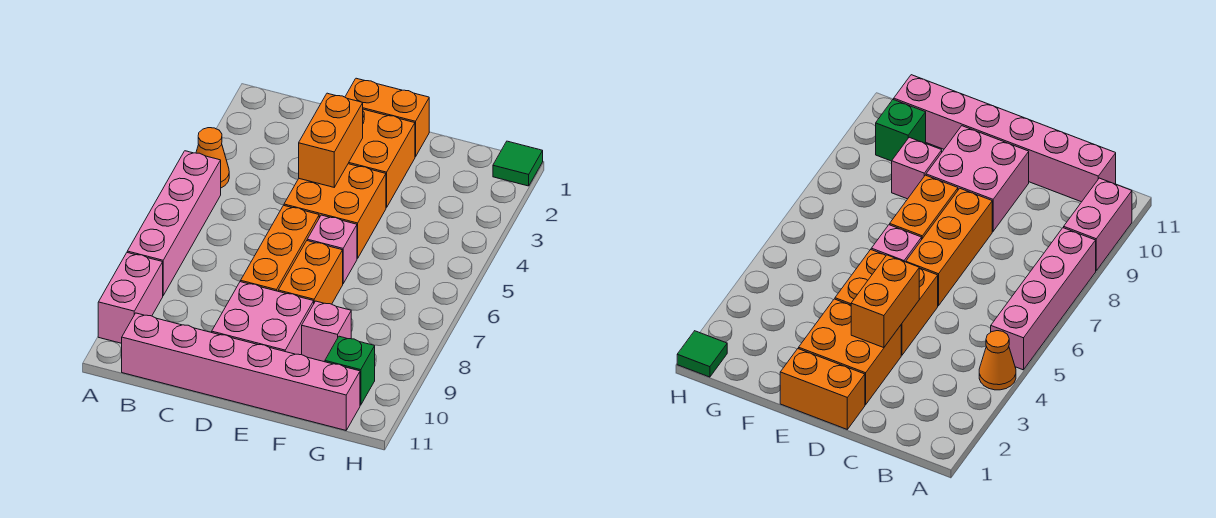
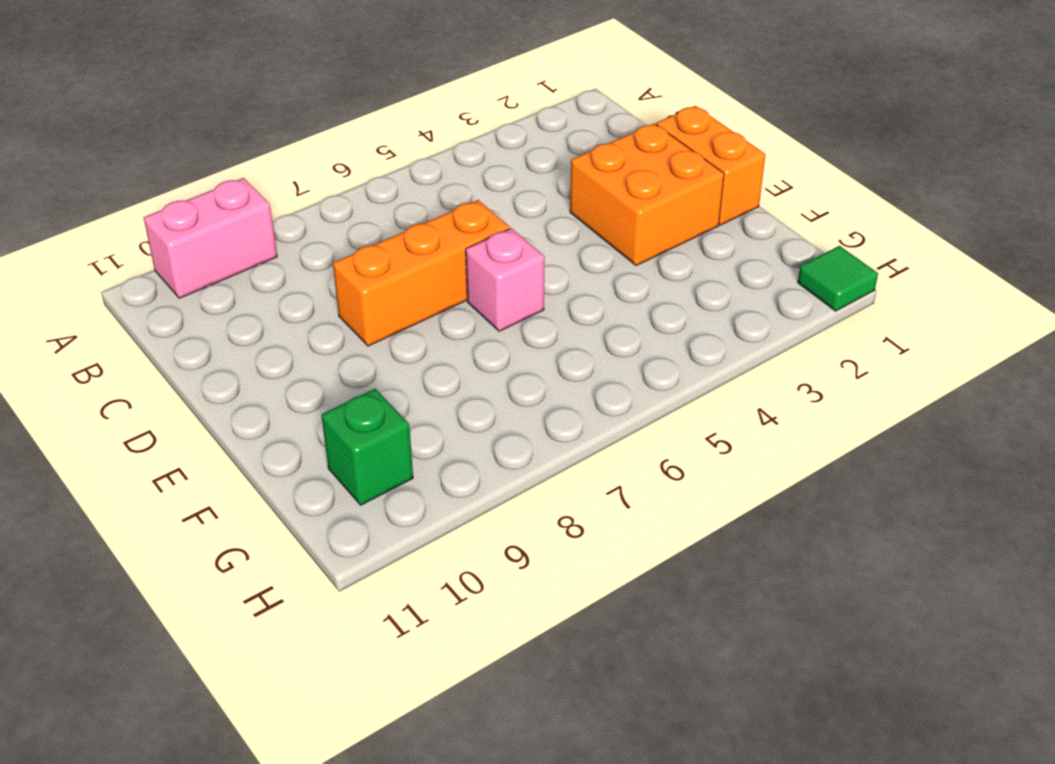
none -> orange 1x1 cone [196,128,229,188]
none -> pink 1x4 brick [127,151,221,295]
none -> pink 1x6 brick [122,313,360,430]

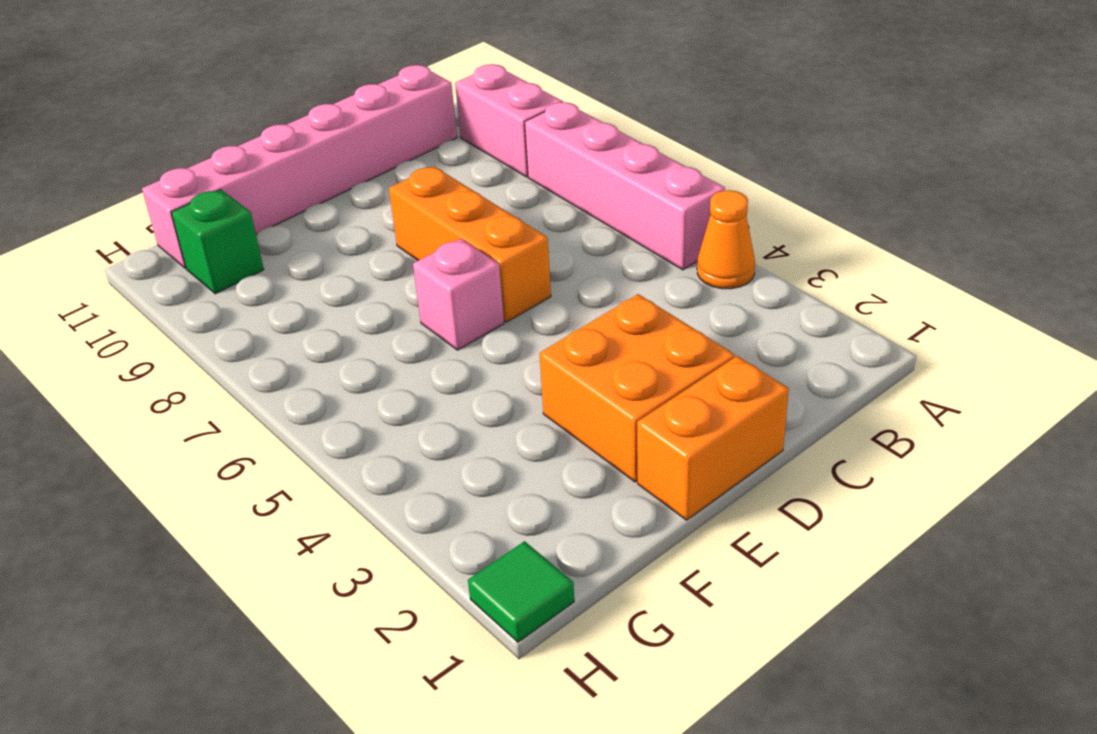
none -> orange 2x2 brick [284,164,386,258]
none -> pink 2x2 brick [212,282,314,355]
none -> orange 1x2 brick [278,241,343,304]

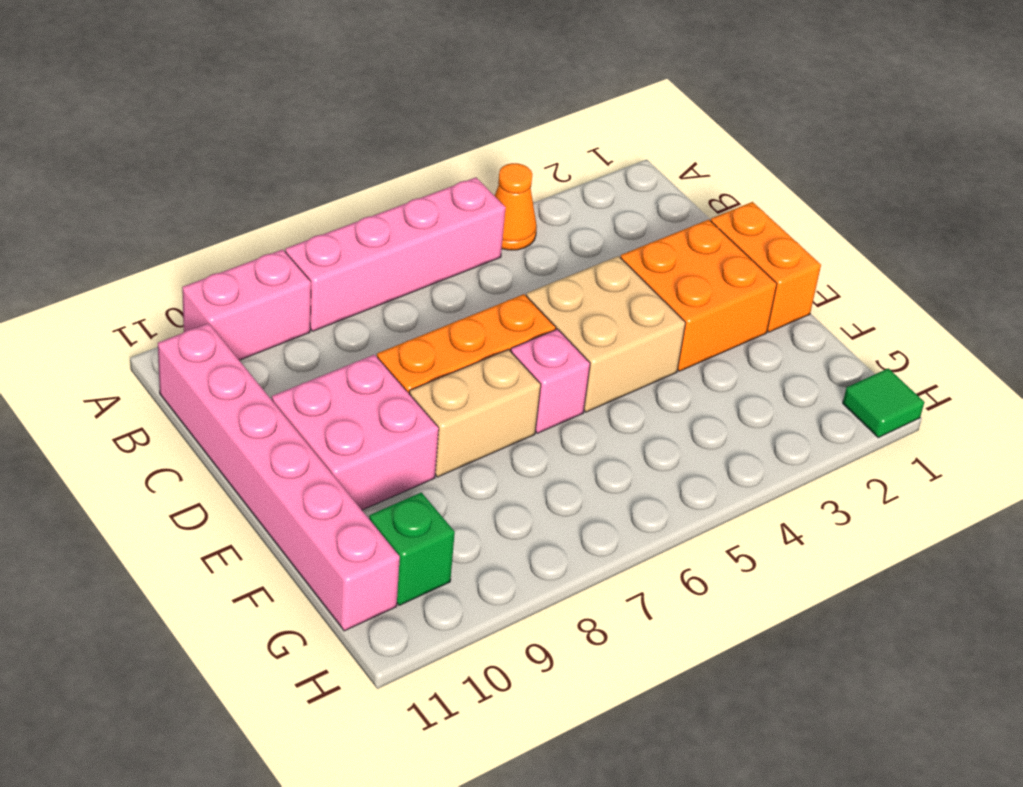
tan 2x2 brick [526,256,686,412] -> orange 2x2 brick [284,164,386,258]
tan 1x2 brick [409,349,541,477] -> orange 1x2 brick [278,241,343,304]
none -> pink 1x1 brick [302,301,351,362]
none -> orange 1x2 brick [299,93,363,187]

